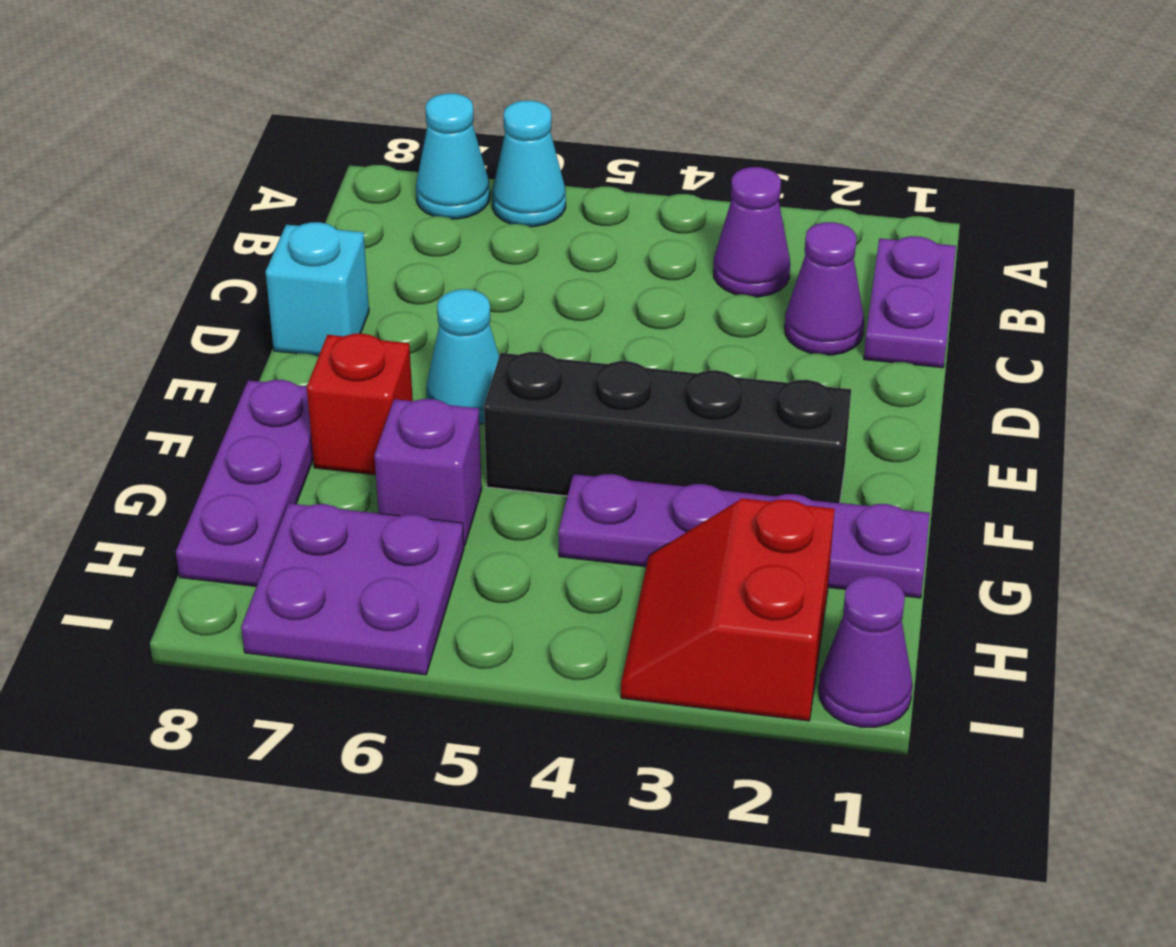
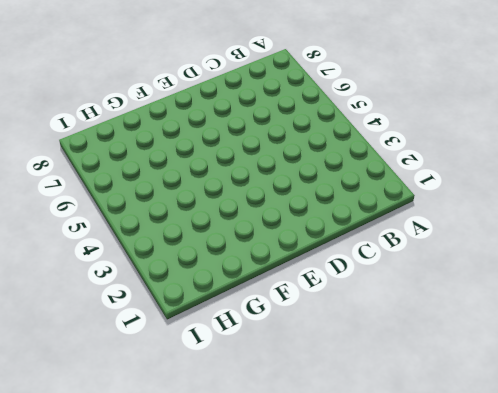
none -> cyan 1x1 cone [492,101,566,227]
none -> cyan 1x1 cone [416,93,490,219]
none -> purple 1x2 plate [864,236,956,368]

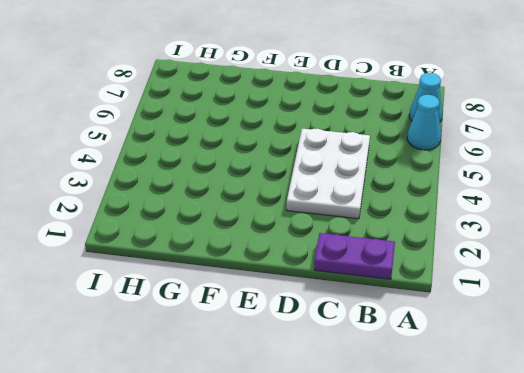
white 2x3 plate [287,129,370,219] -> none
none -> purple 1x1 cone [713,167,790,297]
none -> purple 1x1 cone [785,222,864,355]
none -> cyan 1x1 brick [266,222,369,356]

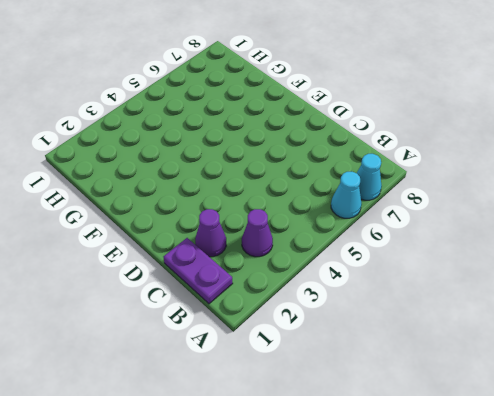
none -> cyan 1x1 brick [266,222,369,356]
none -> cyan 1x1 cone [426,289,499,424]
none -> black 1x4 brick [484,352,851,503]

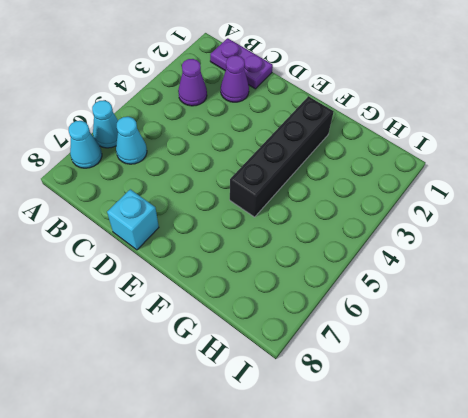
cyan 1x1 cone [116,117,147,164] -> cyan 1x1 cone moved to [426,289,499,424]
none -> red 1x1 brick [307,334,413,475]
none -> purple 1x3 plate [176,380,313,587]
none -> purple 1x4 plate [559,474,930,598]

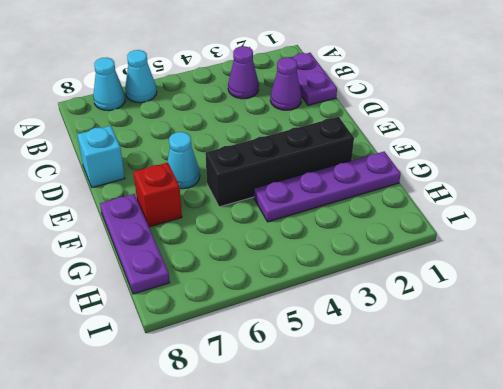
none -> purple 1x1 brick [374,399,482,546]
none -> red 2x2 slope [621,498,835,721]
none -> purple 2x2 plate [241,503,464,675]

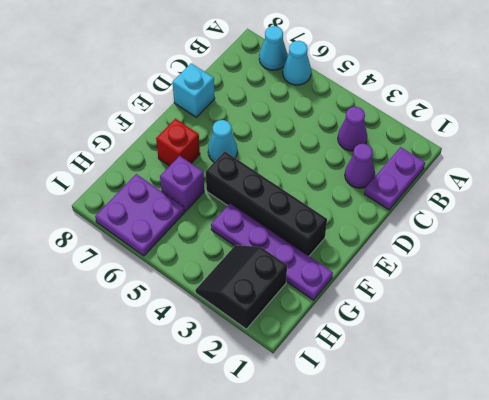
black 2x2 slope [195,245,287,329] -> red 2x2 slope [621,498,835,721]
none -> purple 1x3 plate [176,380,313,587]
none -> purple 1x1 cone [819,576,913,727]

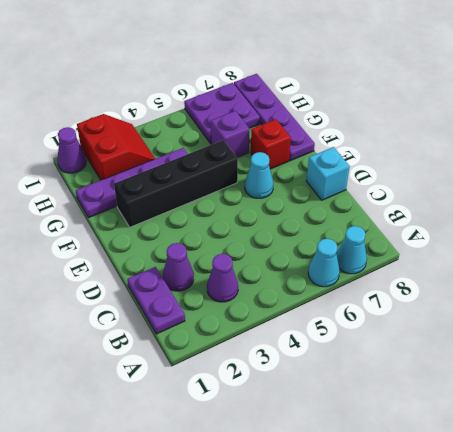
purple 1x4 plate [234,74,315,161] -> purple 1x3 plate [176,380,313,587]

